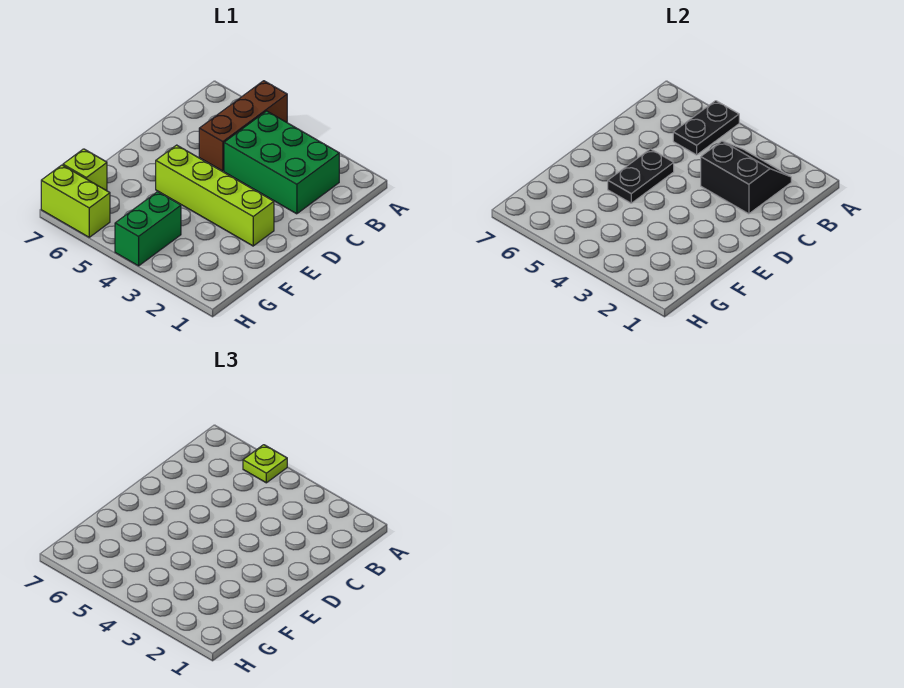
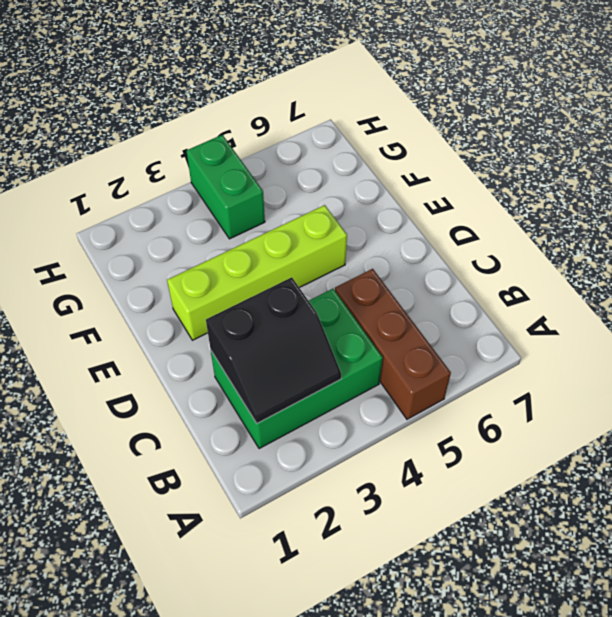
none -> lime 1x1 brick [63,149,107,191]
none -> lime 1x2 brick [41,165,110,237]

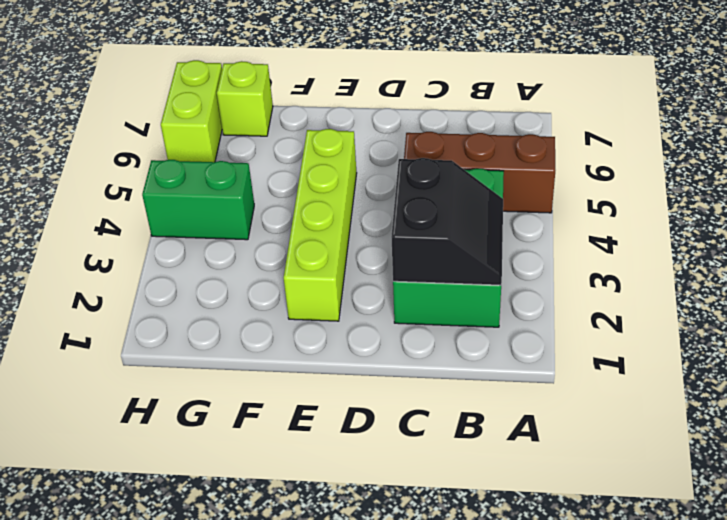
none -> black 1x2 plate [673,101,739,155]
none -> black 1x2 plate [608,149,674,203]

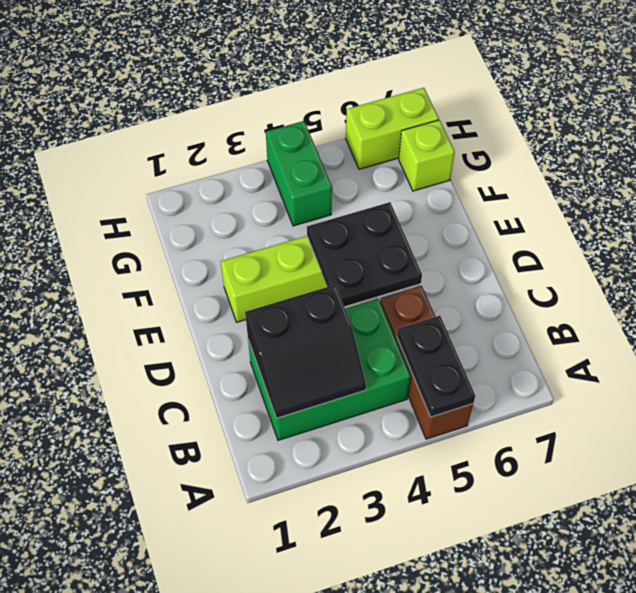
black 2x2 plate [307,202,422,307] -> black 1x2 plate [608,149,674,203]
none -> lime 1x1 plate [243,445,287,483]

